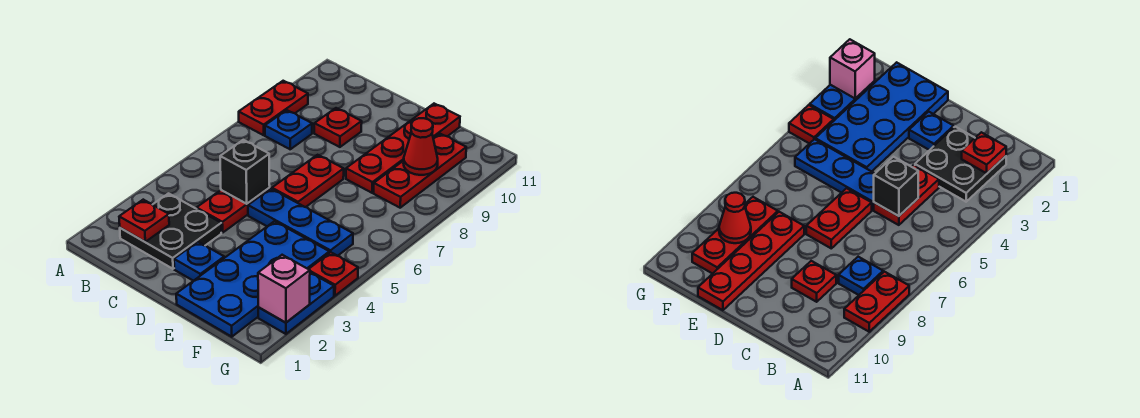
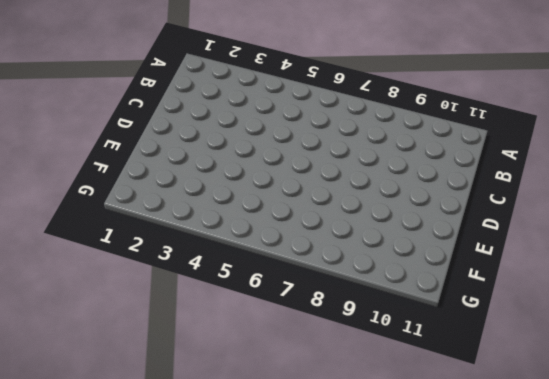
none -> red 1x2 plate [239,81,308,135]
none -> black 2x2 plate [120,194,221,269]
none -> blue 1x1 plate [265,110,312,149]

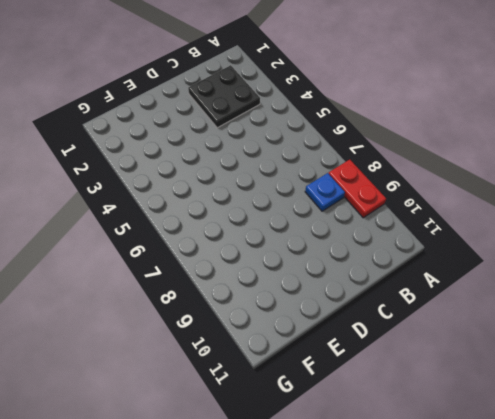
none -> red 1x2 plate [197,188,270,233]
none -> red 1x1 plate [314,108,362,147]
none -> blue 1x1 plate [174,242,224,281]

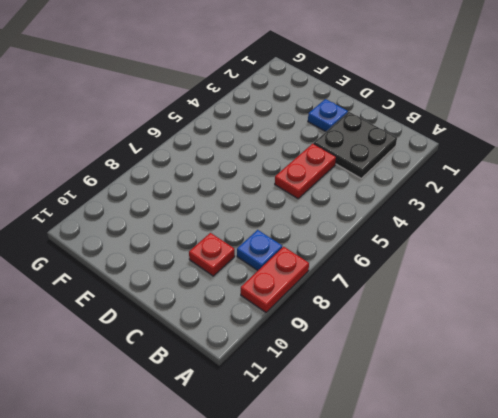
none -> blue 1x3 plate [248,189,353,256]
none -> red 1x2 plate [272,155,344,207]
none -> blue 2x4 plate [176,221,329,337]

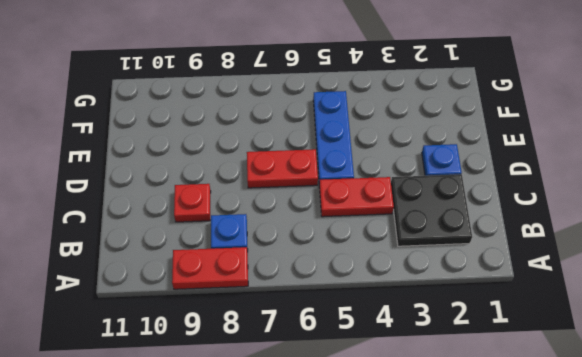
none -> blue 2x4 plate [176,221,329,337]
none -> red 1x4 plate [346,104,460,193]
none -> red 1x3 plate [374,134,466,208]

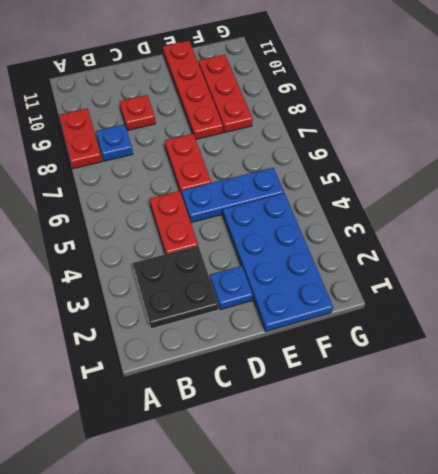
none -> blue 1x2 plate [258,273,334,334]
none -> red 1x1 plate [309,252,358,296]
none -> red 1x1 plate [119,200,169,242]

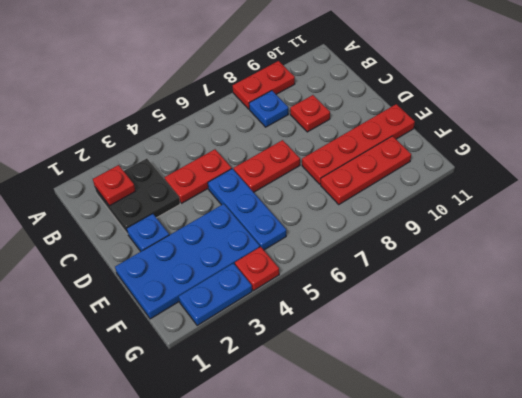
none -> black 1x1 brick [220,140,270,204]
none -> red 1x1 cone [404,118,438,175]
none -> pink 1x1 brick [258,255,310,323]

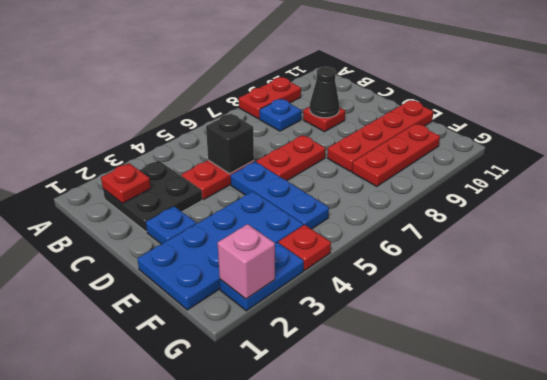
black 1x1 cone [310,67,339,118] -> none
none -> red 1x1 cone [404,118,438,175]

